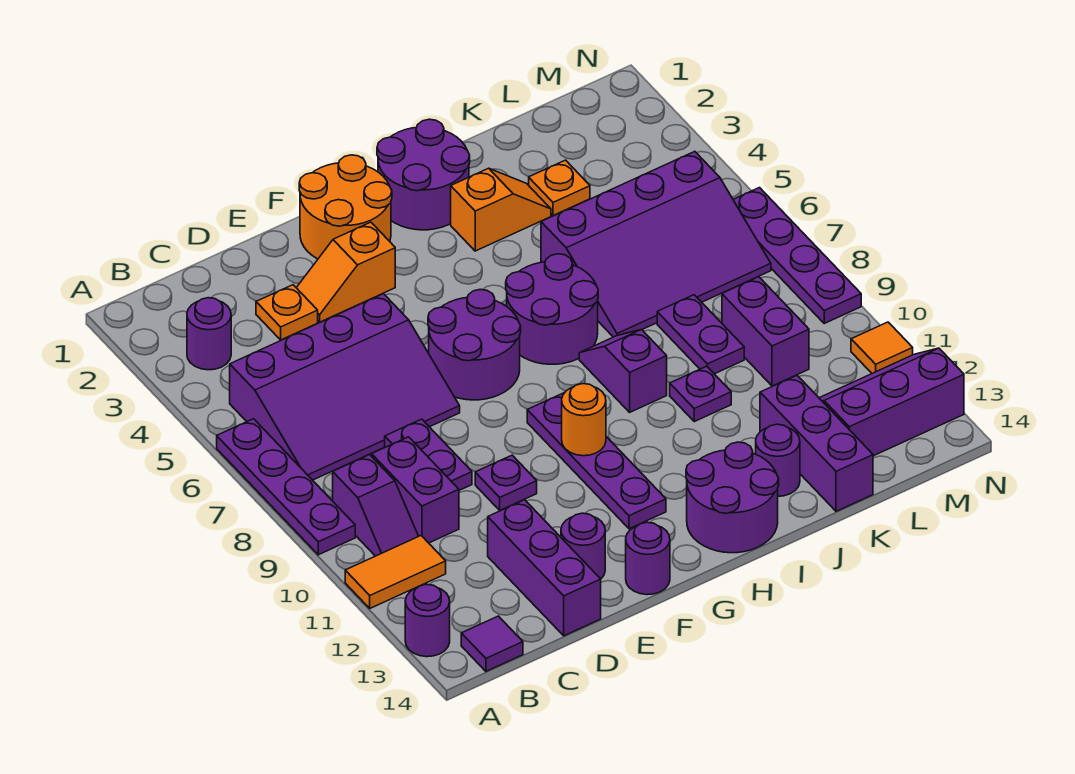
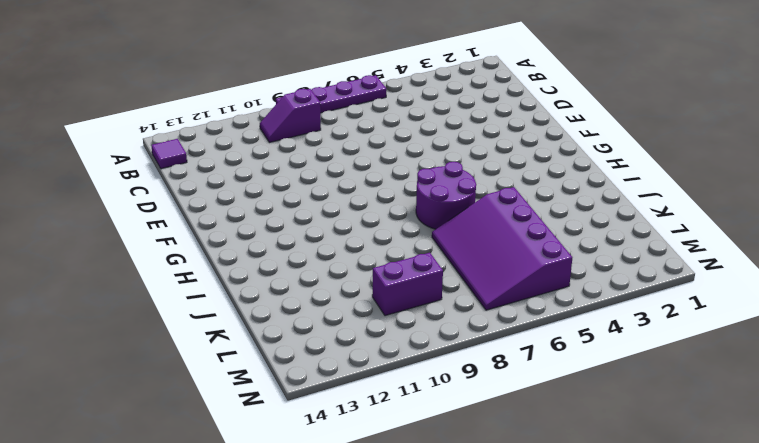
none -> orange 1x2 tile [345,536,446,608]
none -> purple 1x1 round brick [405,584,450,657]
none -> purple 1x1 round brick [187,298,231,370]
none -> purple 3x4 slope [230,294,460,480]

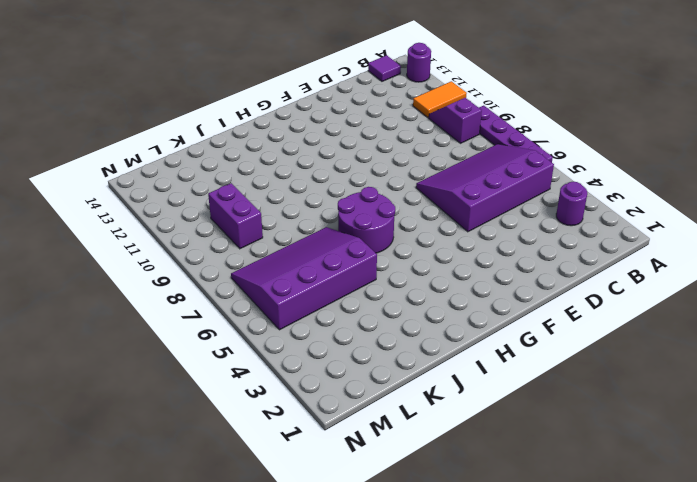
none -> purple 1x2 brick [372,437,459,543]
none -> orange 1x1 plate [256,285,318,340]
none -> purple 1x2 plate [385,419,472,490]
none -> purple 1x3 brick [488,500,601,636]

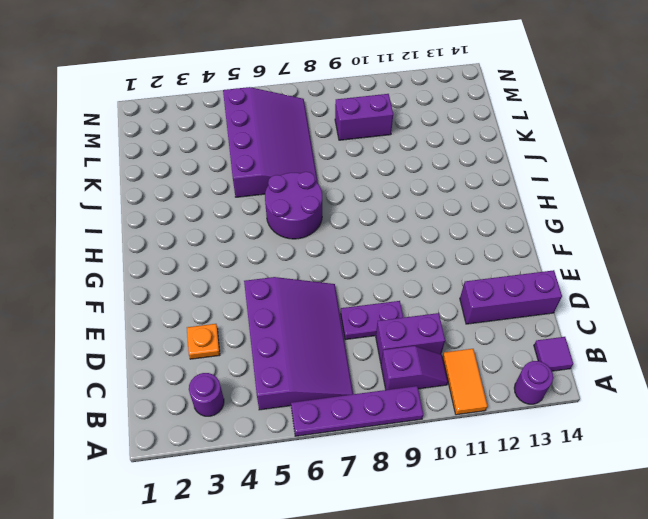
none -> orange 1x2 slope [296,222,395,322]
none -> purple 1x1 plate [475,455,537,510]
none -> purple 1x1 round brick [561,513,605,579]
none -> orange 2x2 round brick [299,155,392,259]

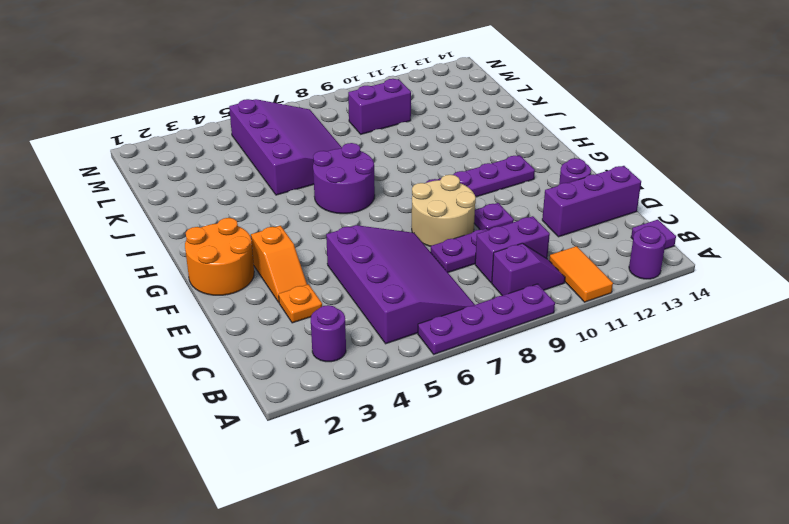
tan 2x2 round brick [412,175,476,246] -> none
none -> purple 2x2 round brick [428,289,521,400]
none -> purple 1x1 round brick [626,522,670,595]
none -> purple 2x2 round brick [377,119,470,230]
none -> purple 2x2 round brick [686,442,779,553]

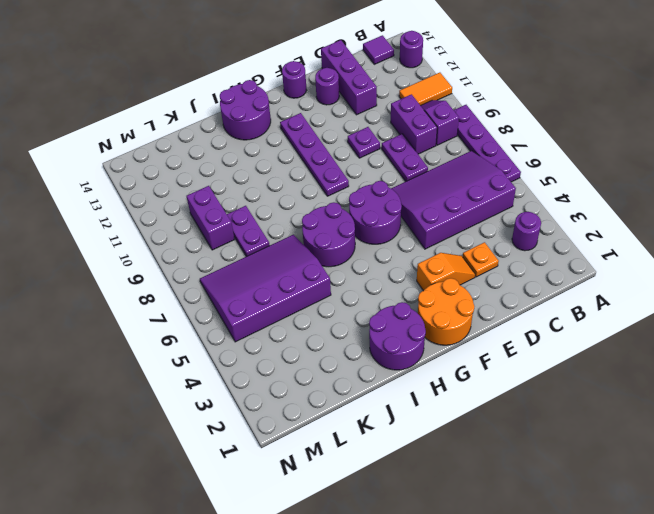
none -> orange 1x2 slope [451,168,551,251]
none -> purple 1x2 slope [579,330,667,412]
none -> purple 1x1 plate [670,366,731,422]
none -> purple 1x1 round brick [756,424,800,496]

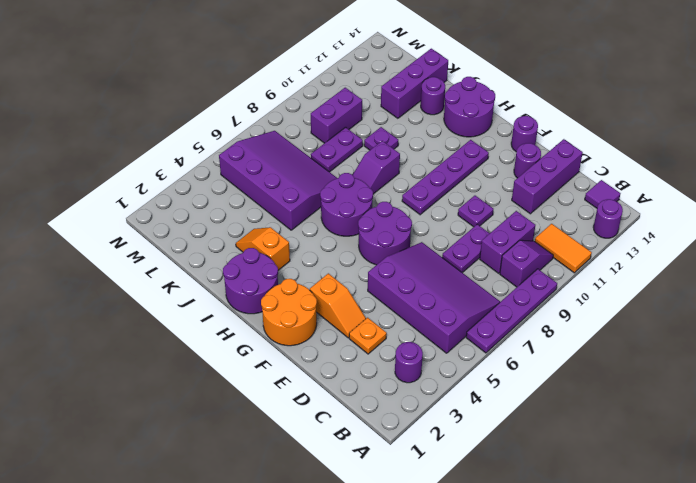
none -> orange 1x1 plate [529,160,590,215]
none -> purple 2x3 slope [819,348,964,456]
none -> purple 1x4 plate [733,188,861,323]
none -> orange 1x1 tile [851,322,913,373]

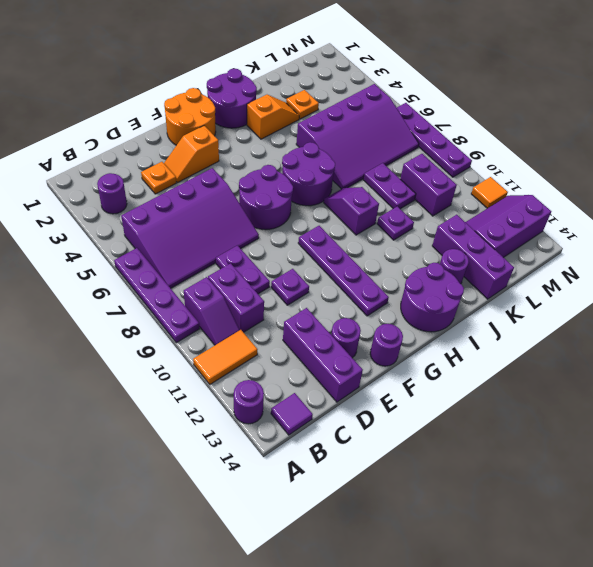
none -> orange 1x1 round brick [562,384,606,456]

